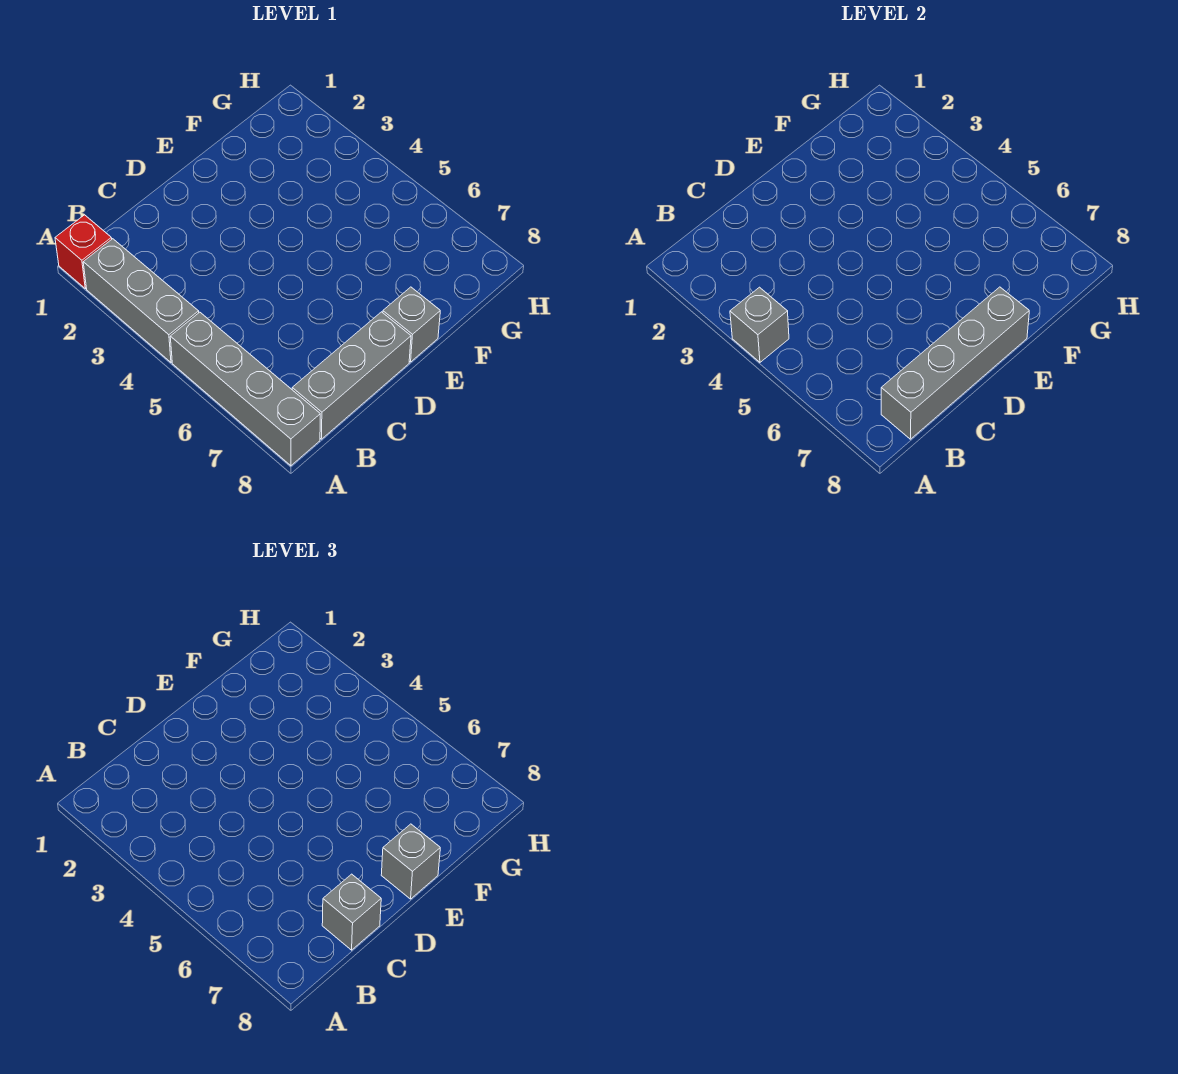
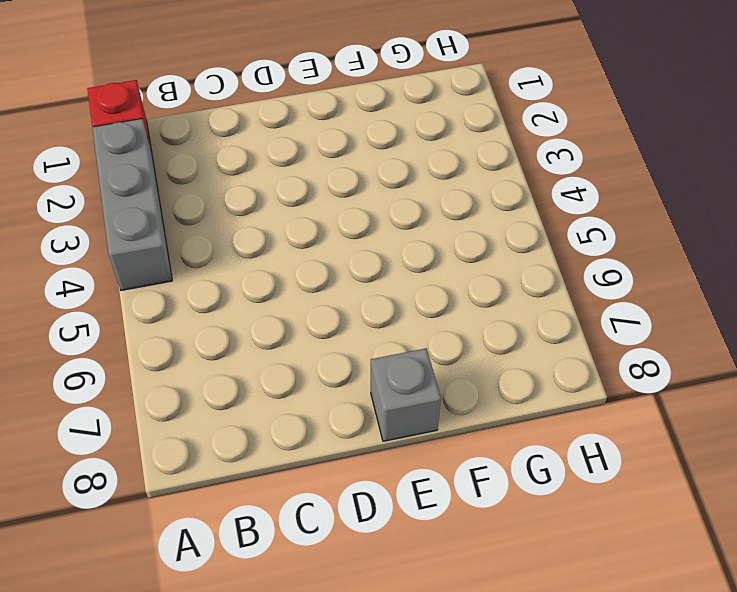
none -> grey 1x4 brick [170,312,320,466]
none -> grey 1x3 brick [292,312,411,439]

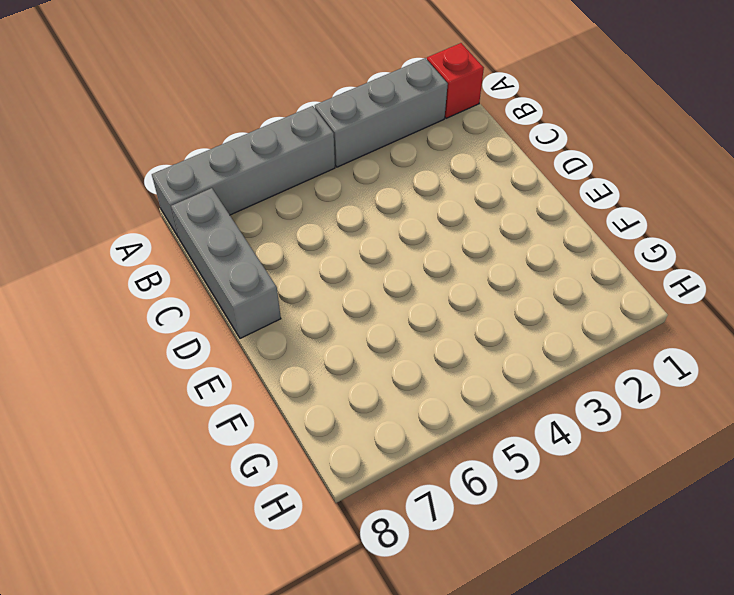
none -> grey 1x1 brick [383,287,440,362]
none -> grey 1x1 brick [730,287,789,362]

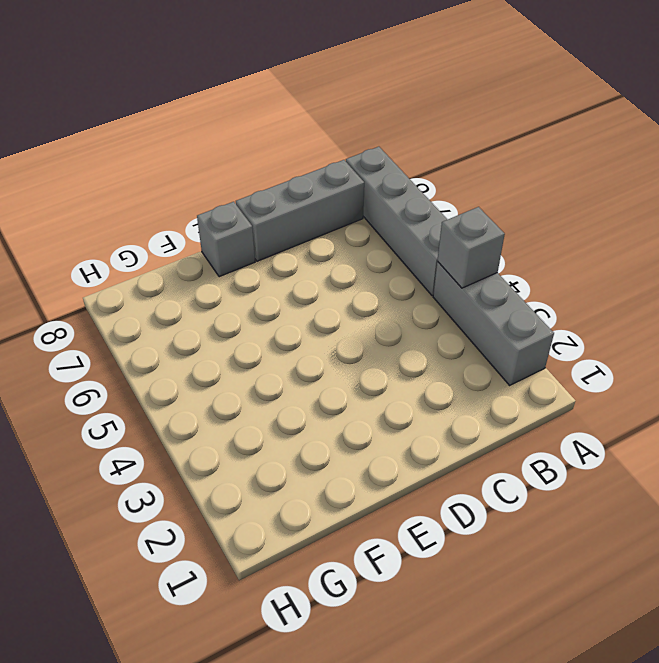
none -> red 1x1 brick [55,215,112,289]
none -> grey 1x4 brick [881,287,1029,439]

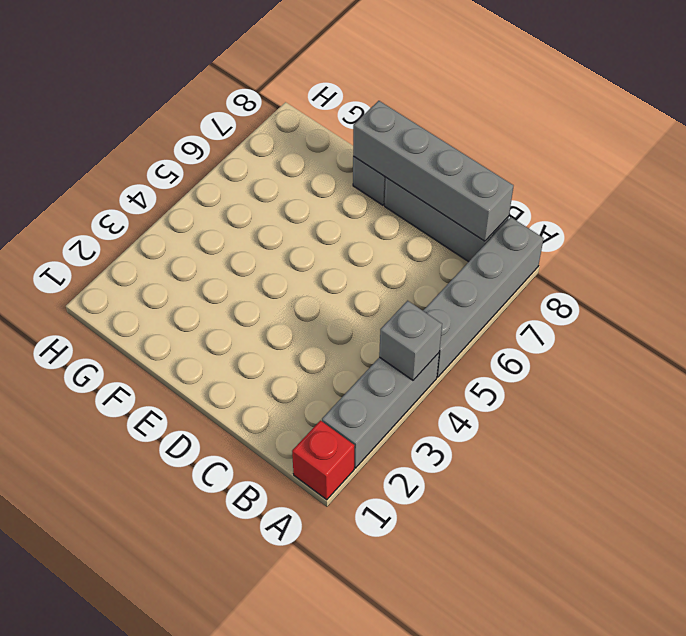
none -> grey 1x1 brick [322,874,381,950]
none -> grey 1x1 brick [381,824,440,899]

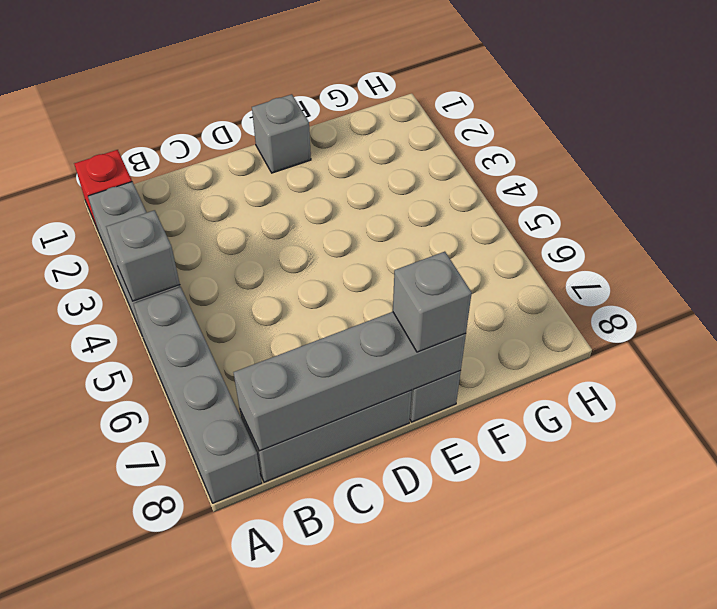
grey 1x1 brick [252,94,311,173] -> grey 1x1 brick moved to [322,874,381,950]

